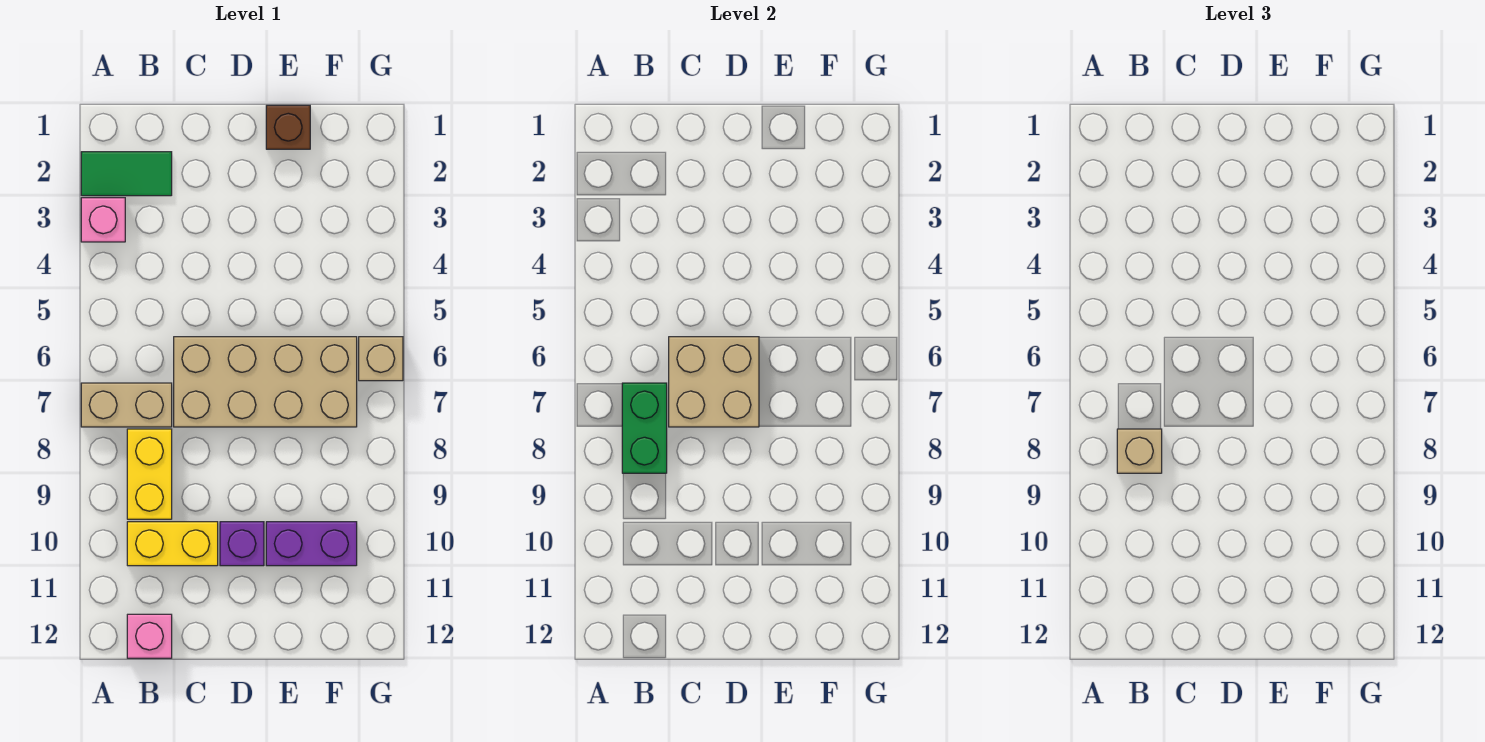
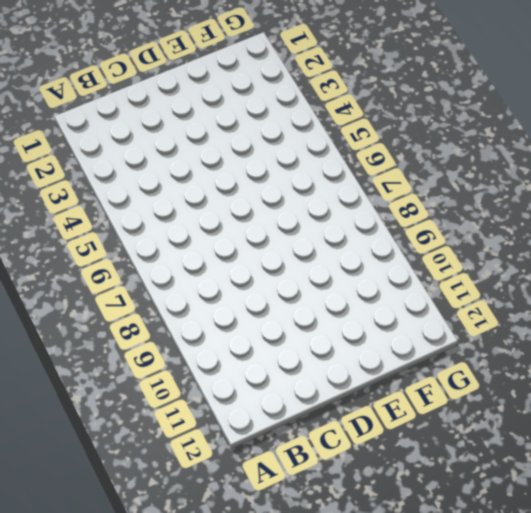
none -> green 1x2 tile [81,152,172,196]
none -> pink 1x1 brick [81,198,125,242]
none -> tan 1x2 brick [81,383,172,427]

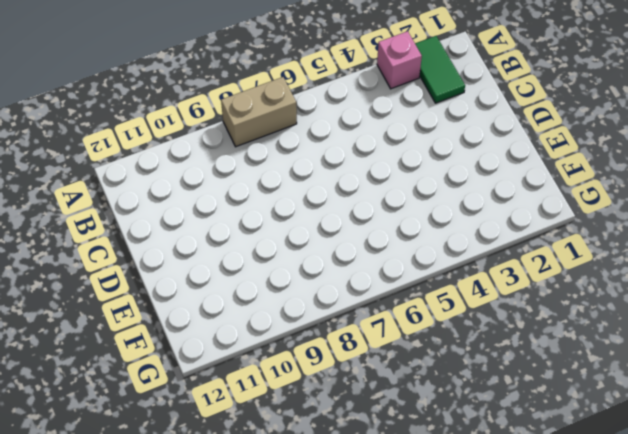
tan 1x2 brick [221,77,297,147] -> tan 1x2 brick turned to [81,383,172,427]
none -> yellow 1x2 brick [127,429,172,519]
none -> yellow 1x2 brick [127,522,218,566]
none -> pink 1x1 brick [127,614,172,658]

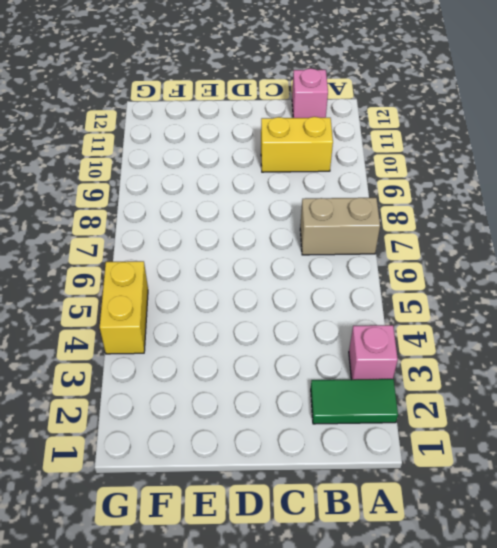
yellow 1x2 brick [100,261,148,354] -> yellow 1x2 brick moved to [127,429,172,519]
none -> tan 2x4 brick [174,337,357,427]
none -> purple 1x1 brick [220,522,264,566]
none -> brown 1x1 brick [266,105,310,149]

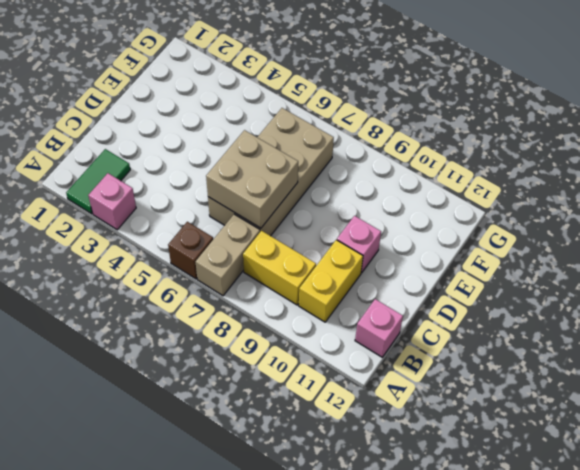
brown 1x1 brick [168,222,213,279] -> brown 1x1 brick moved to [266,105,310,149]
pink 1x1 brick [337,216,381,273] -> purple 1x1 brick [220,522,264,566]
none -> purple 1x2 brick [266,522,357,566]
none -> tan 1x1 brick [359,337,403,381]
none -> green 1x2 brick [622,383,667,473]

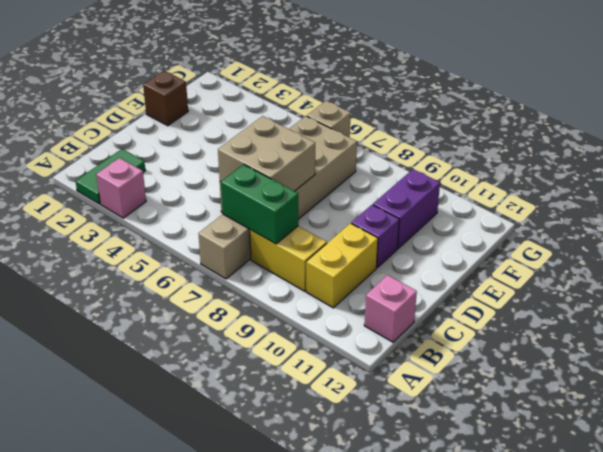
none -> tan 1x1 brick [1117,429,1162,473]

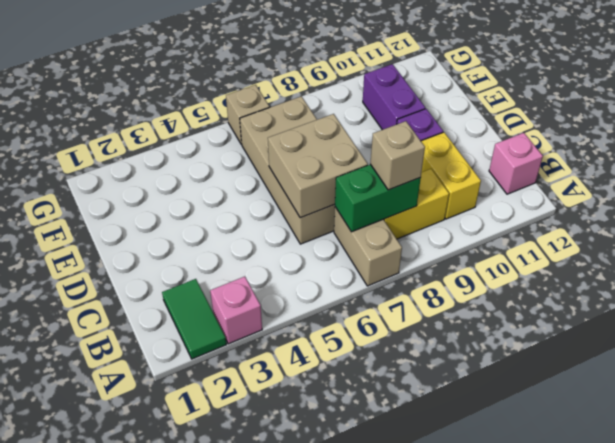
none -> brown 1x1 brick [266,105,310,149]

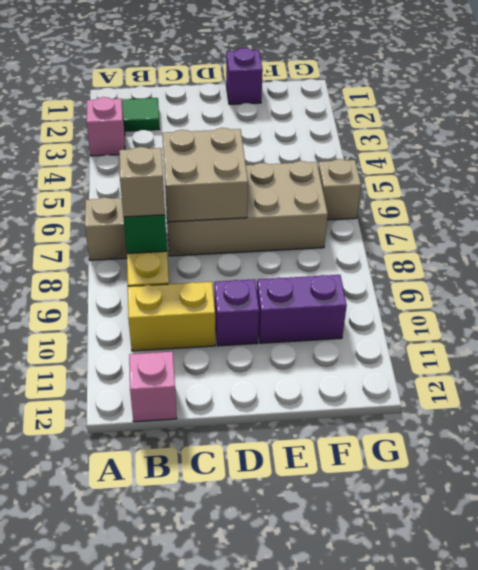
purple 1x1 brick [226,48,263,104] -> brown 1x1 brick [266,105,310,149]

